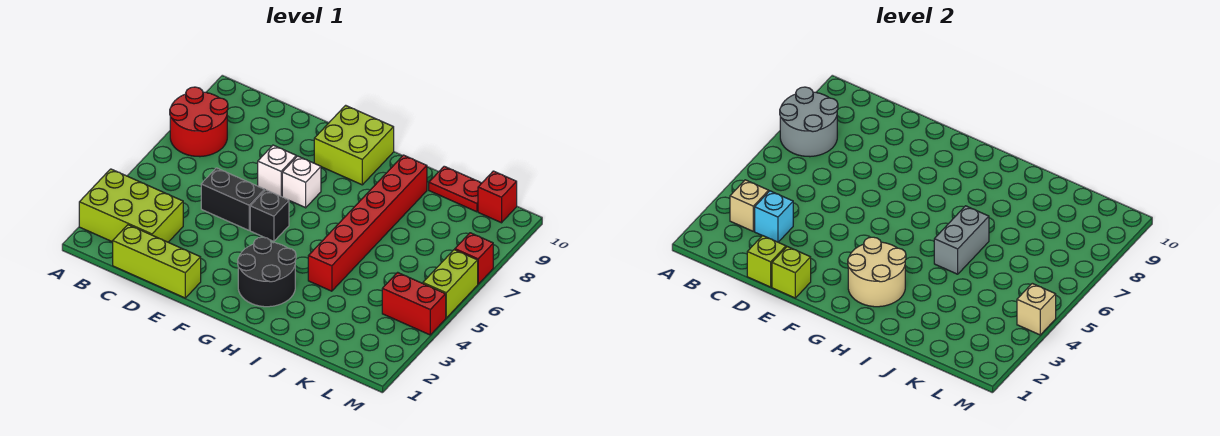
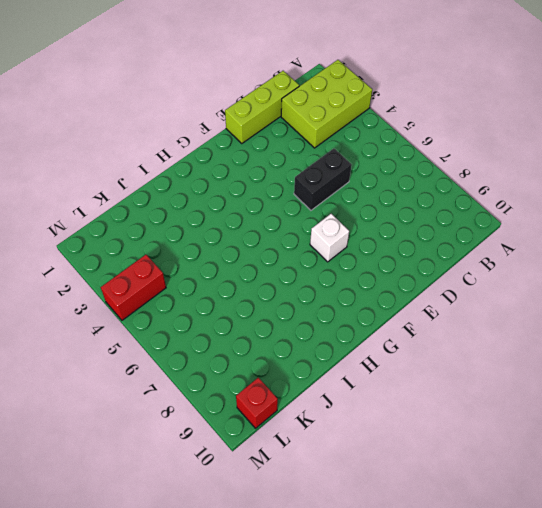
none -> red 2x2 round brick [170,87,228,157]
none -> white 1x1 brick [258,145,296,197]
none -> black 1x1 brick [250,190,289,241]

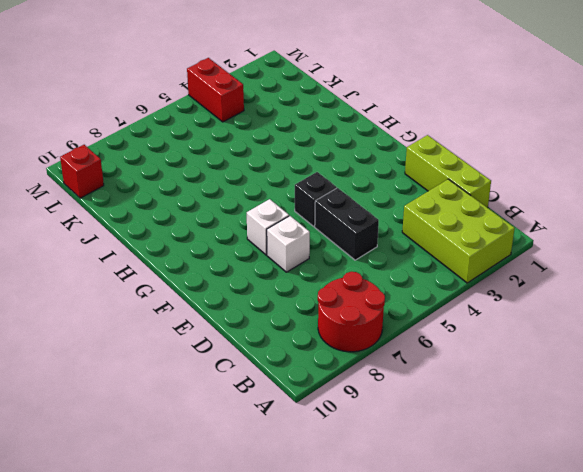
none -> lime 2x2 brick [314,105,394,185]
none -> black 2x2 round brick [238,237,296,307]
none -> red 1x6 brick [308,155,427,291]

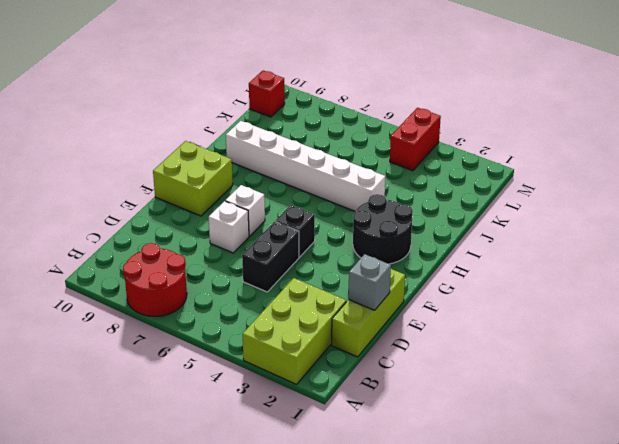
grey 1x1 brick [348,254,391,310] -> lime 1x1 brick [747,236,786,287]
white 1x6 brick [226,121,385,211] -> red 1x6 brick [308,155,427,291]
none -> red 1x2 plate [429,166,481,212]
none -> lime 1x2 brick [423,250,478,318]
none -> red 1x1 brick [455,233,493,284]

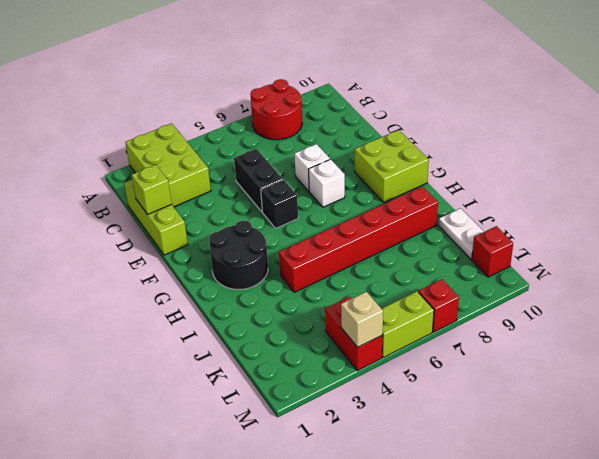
white 1x2 plate [438,208,484,259] -> red 1x2 plate [429,166,481,212]
none -> grey 2x2 round brick [780,87,838,157]
none -> tan 1x1 brick [730,180,769,231]
none -> cyan 1x1 brick [755,191,793,242]

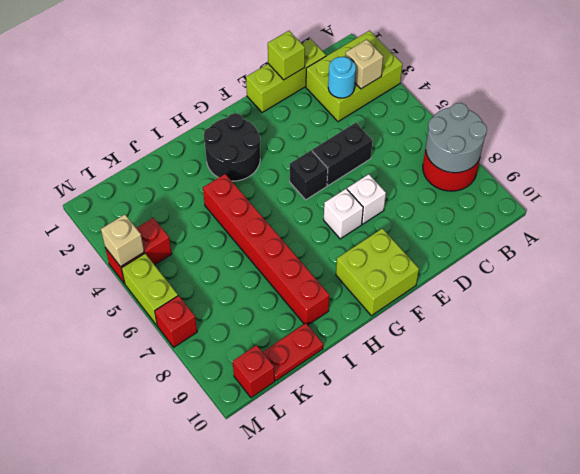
cyan 1x1 round brick [328,57,356,98] -> cyan 1x1 brick [755,191,793,242]
none -> lime 1x1 brick [772,247,811,298]
none -> tan 2x2 round brick [848,237,906,307]
none -> grey 1x2 brick [934,206,989,274]

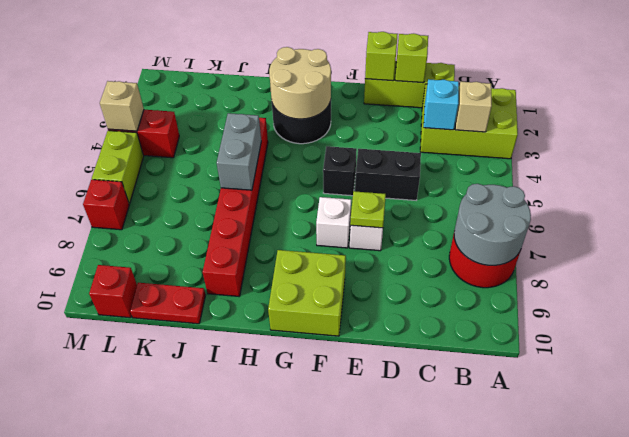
lime 1x1 plate [350,191,386,228] -> none

